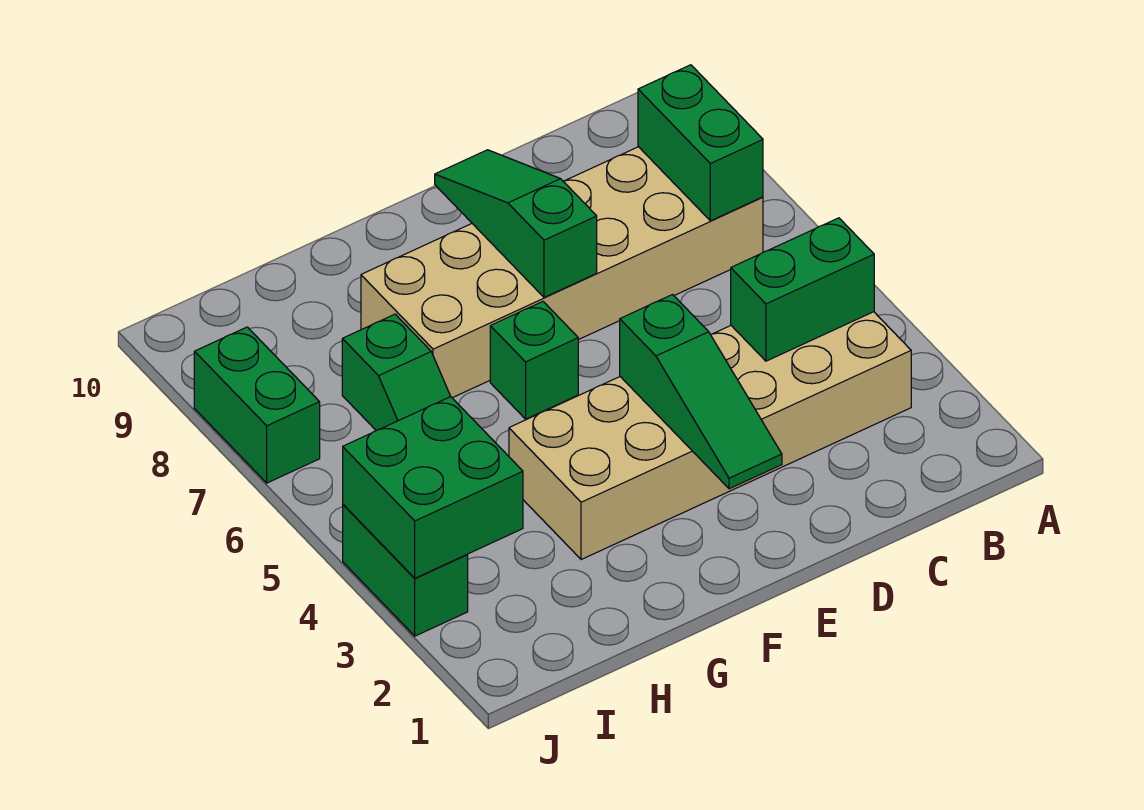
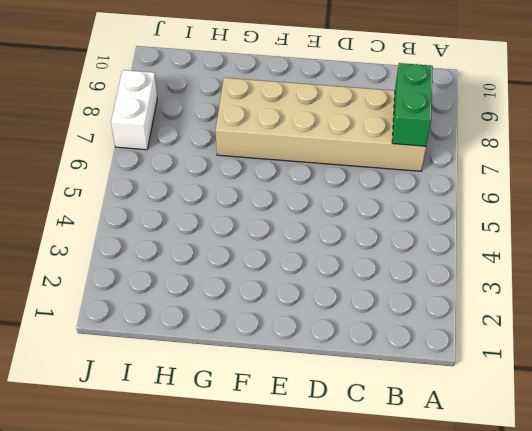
white 1x2 brick [111,70,157,150] -> green 1x2 brick [194,327,320,483]
none -> tan 2x6 brick [509,312,911,560]
none -> green 1x1 brick [490,302,578,419]

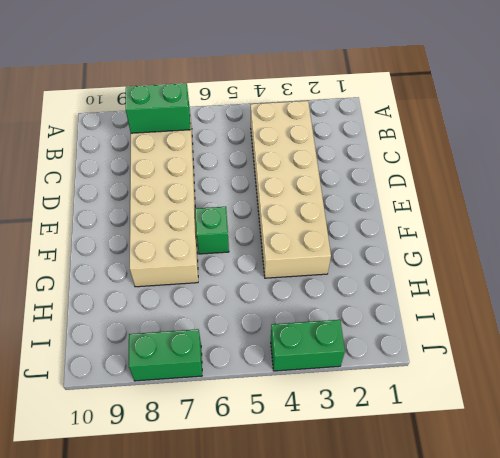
none -> green 1x2 slope [342,314,451,431]
none -> green 1x2 brick [731,218,874,361]

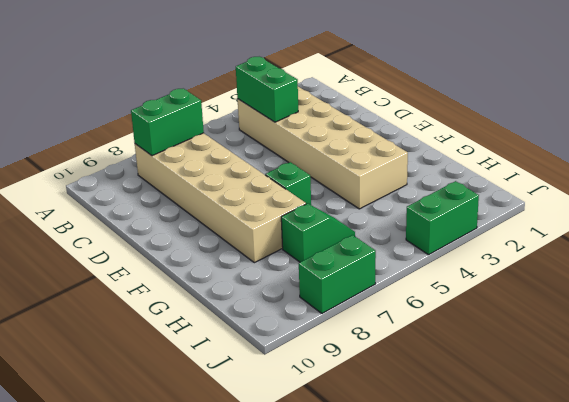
none -> green 1x3 slope [620,295,782,489]
none -> green 1x3 slope [435,150,597,297]

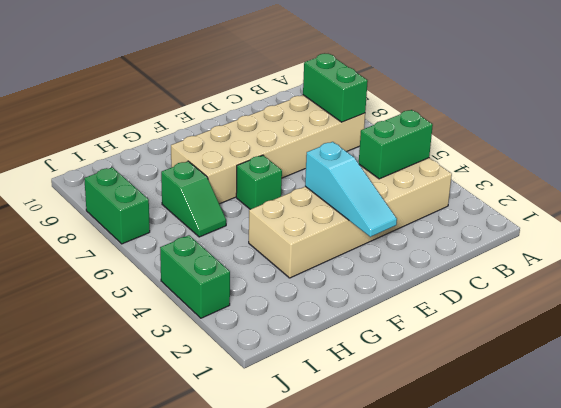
cyan 1x3 slope [305,142,397,237] -> green 1x3 slope [620,295,782,489]
none -> green 1x3 slope [435,150,597,297]
none -> green 2x2 brick [343,397,523,578]

